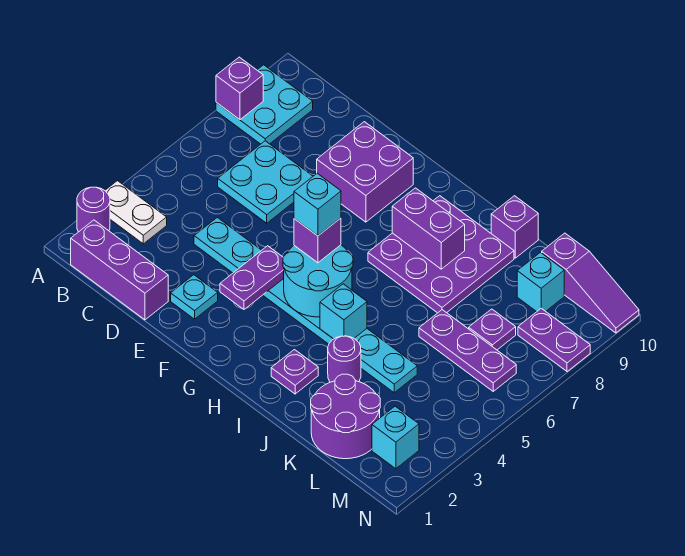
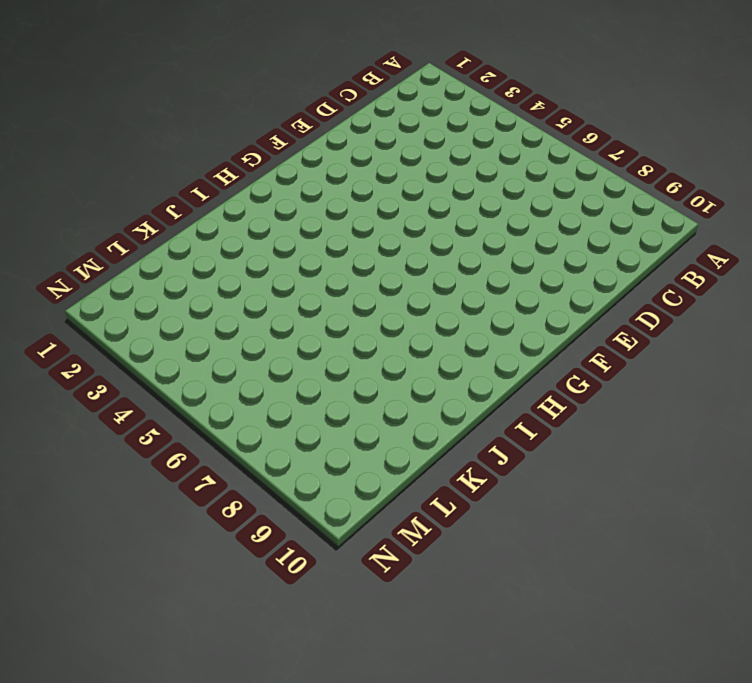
none -> purple 1x1 round brick [77,187,110,232]
none -> white 1x2 plate [105,181,167,244]
none -> cyan 2x2 plate [216,65,313,144]

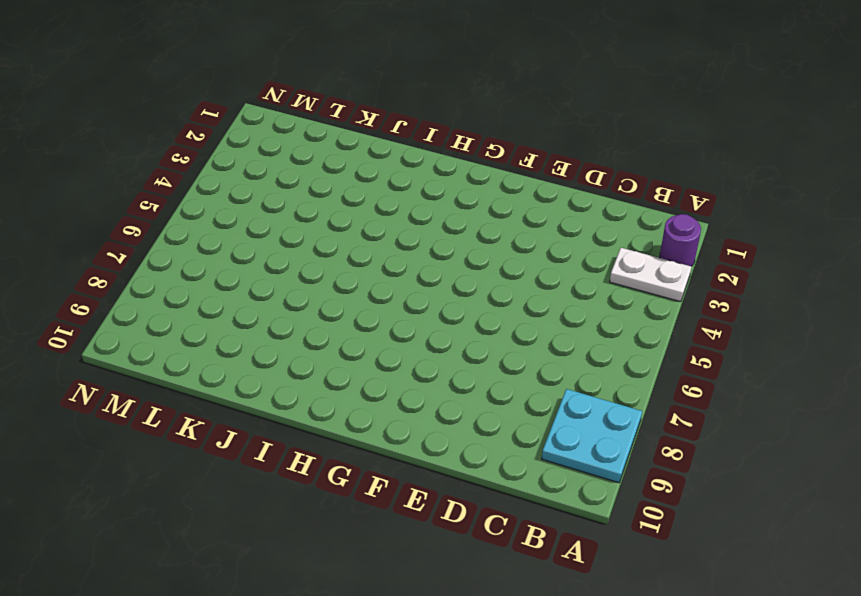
none -> purple 1x3 brick [71,220,168,320]
none -> cyan 2x2 plate [218,141,313,223]
none -> cyan 1x8 plate [194,217,417,393]

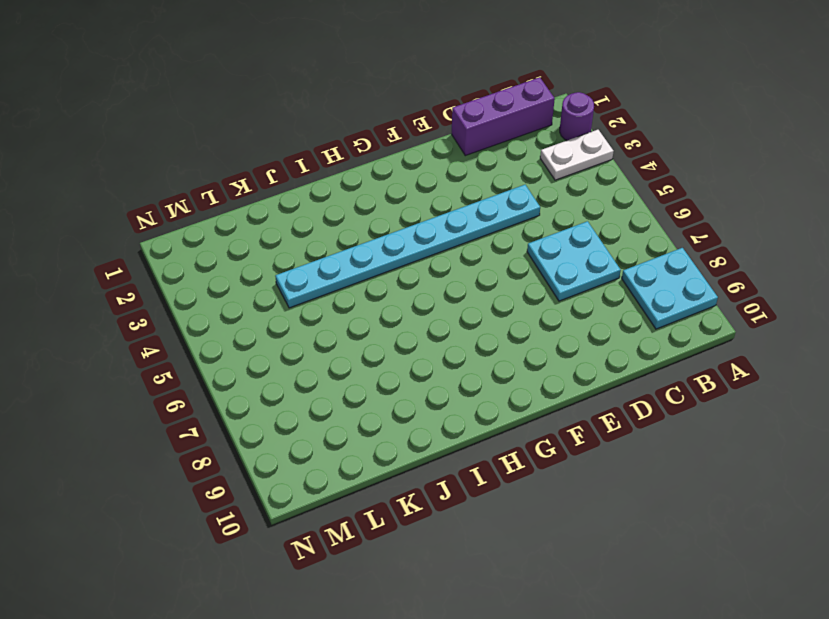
none -> cyan 1x1 plate [171,275,218,319]
none -> purple 2x2 brick [317,122,413,222]
none -> purple 3x3 plate [368,196,514,313]

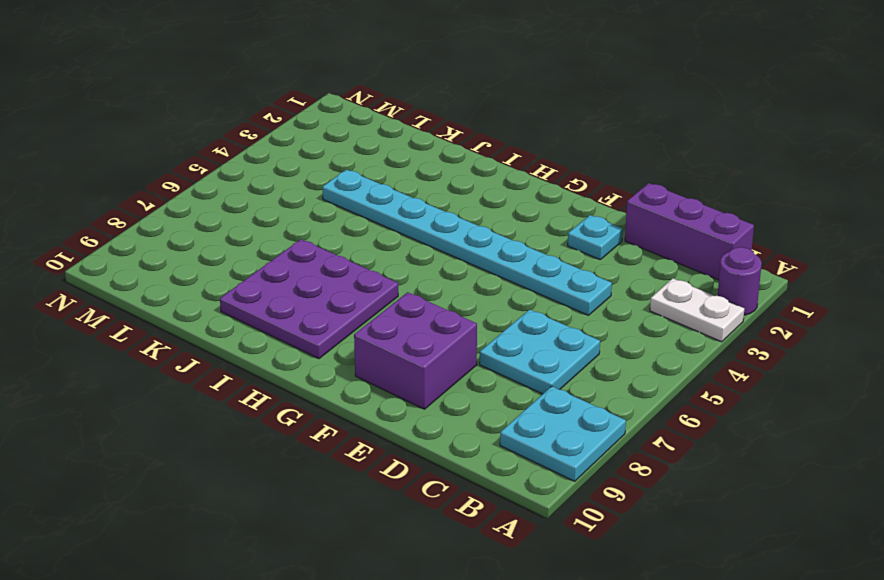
none -> purple 1x1 plate [271,350,318,394]
none -> purple 1x1 round brick [328,336,361,382]
none -> purple 1x1 brick [491,196,538,258]

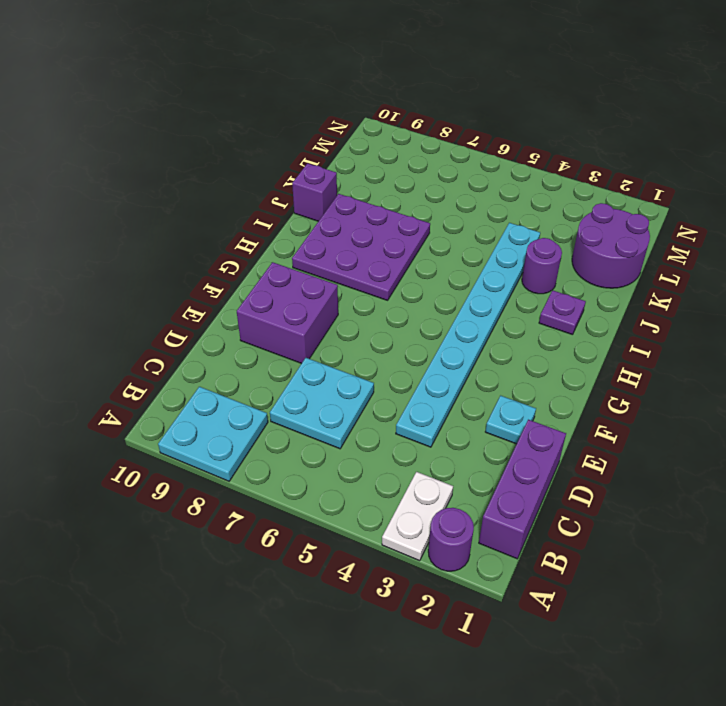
none -> purple 1x3 plate [419,310,516,391]
none -> purple 1x1 plate [469,309,516,350]
none -> cyan 1x1 brick [517,252,564,312]

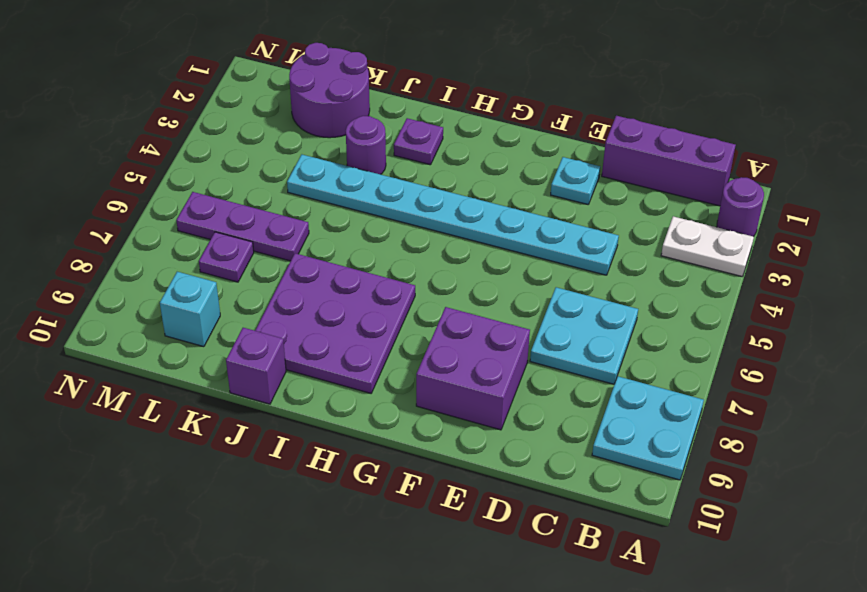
none -> purple 1x3 slope [542,233,639,333]
none -> cyan 1x1 brick [372,406,419,469]
none -> purple 1x2 plate [518,308,590,372]

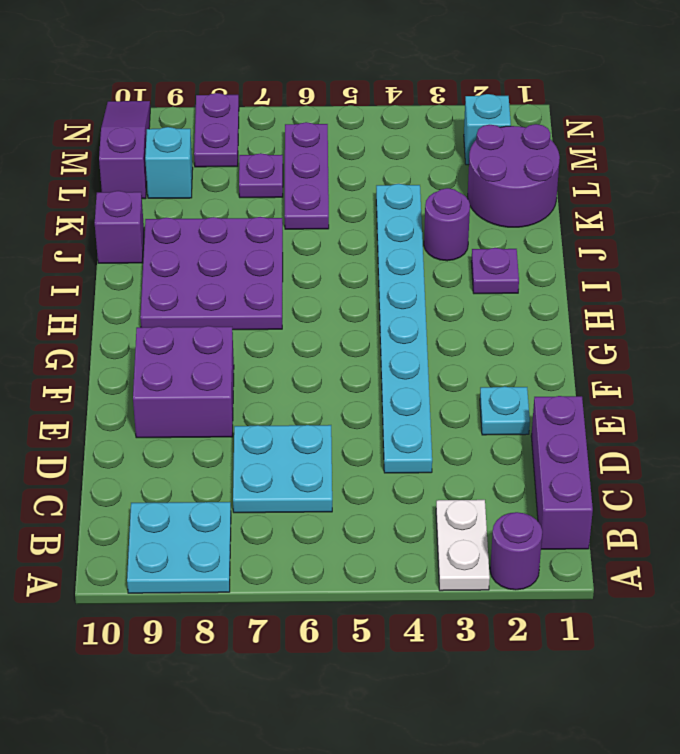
none -> purple 1x1 brick [216,57,263,120]
none -> purple 1x2 plate [220,246,284,309]
none -> cyan 2x2 round brick [283,245,353,317]

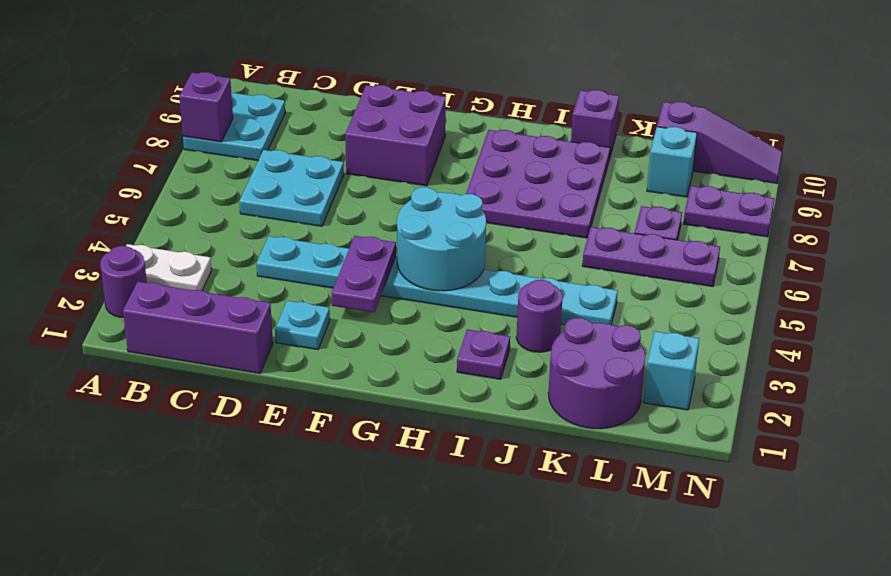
none -> purple 1x2 brick [392,188,465,269]
none -> cyan 1x1 brick [320,284,367,339]
none -> purple 1x1 brick [294,218,341,263]

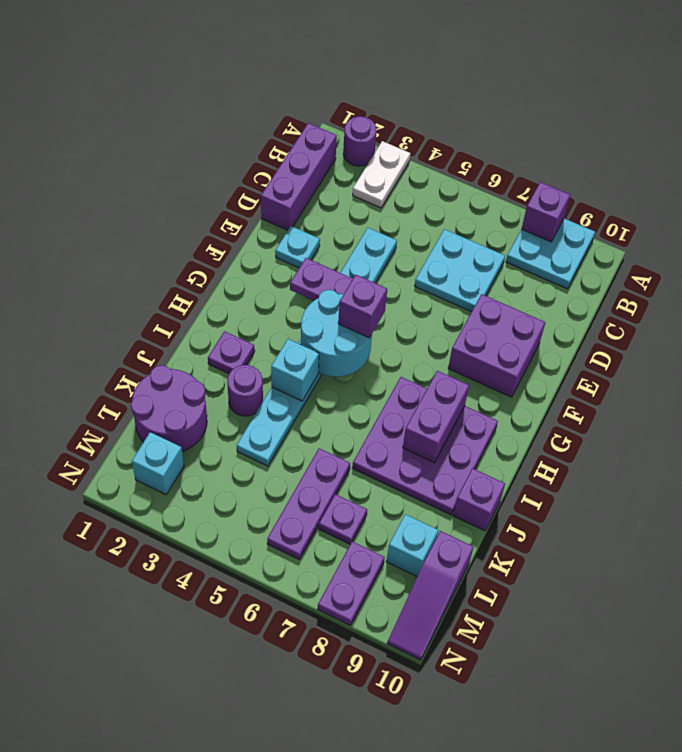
none -> cyan 1x1 brick [294,173,341,236]

